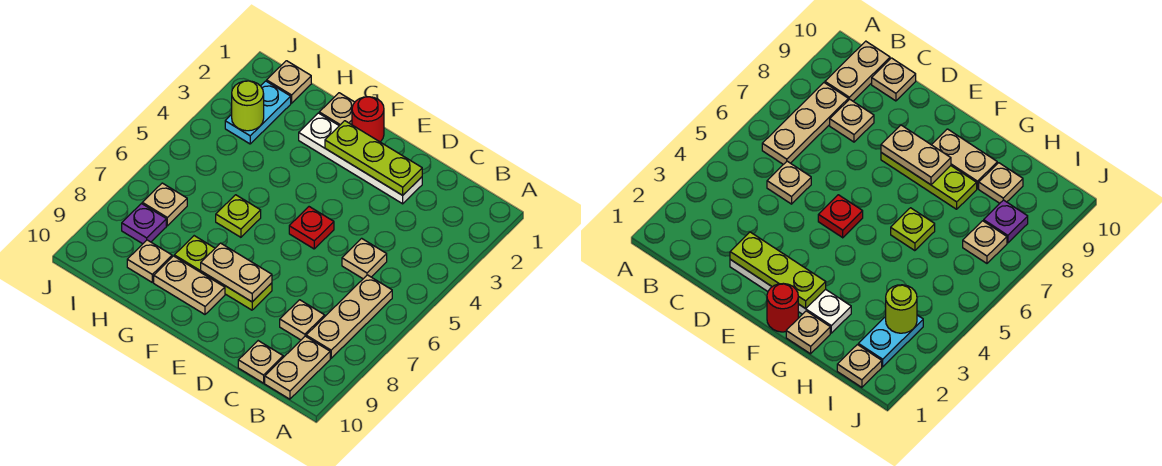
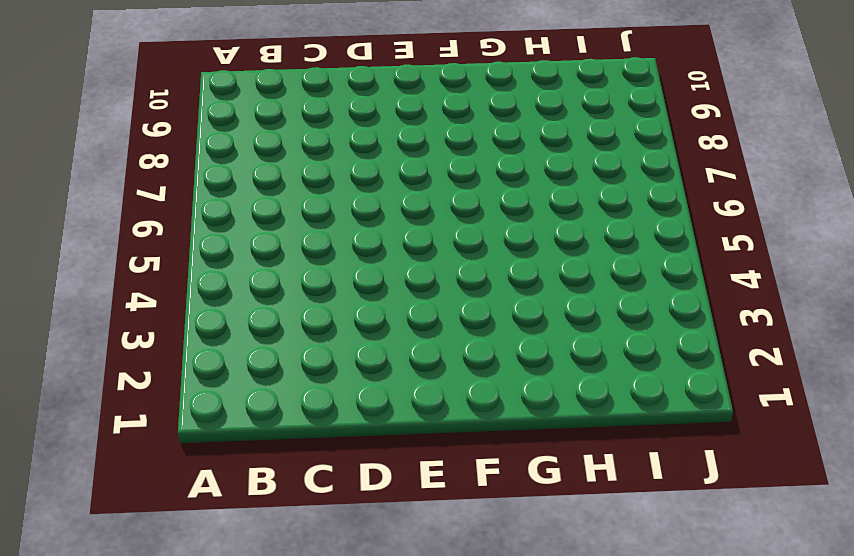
none -> tan 1x3 plate [306,275,392,358]
none -> tan 1x2 plate [265,336,330,399]
none -> tan 1x1 plate [342,238,387,279]

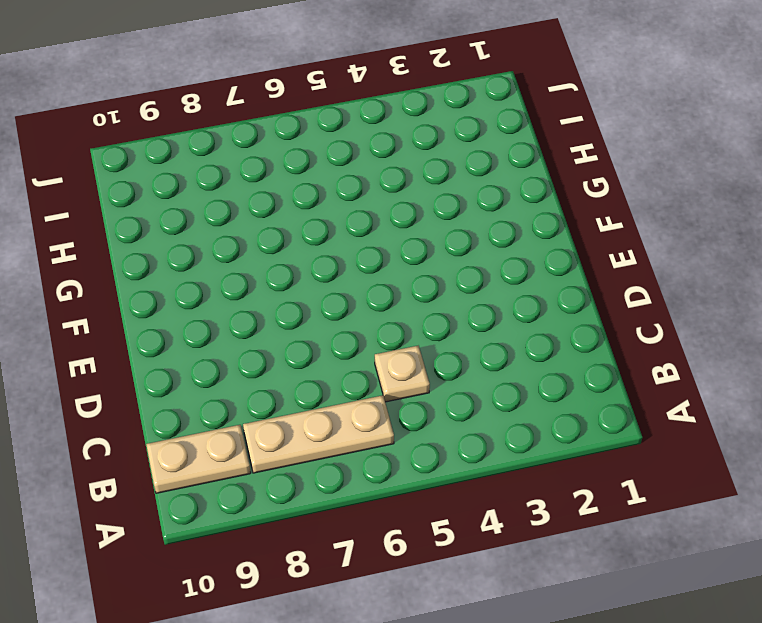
none -> tan 1x1 plate [280,300,325,340]
none -> tan 1x1 plate [238,341,283,383]
none -> white 1x4 plate [299,113,422,204]

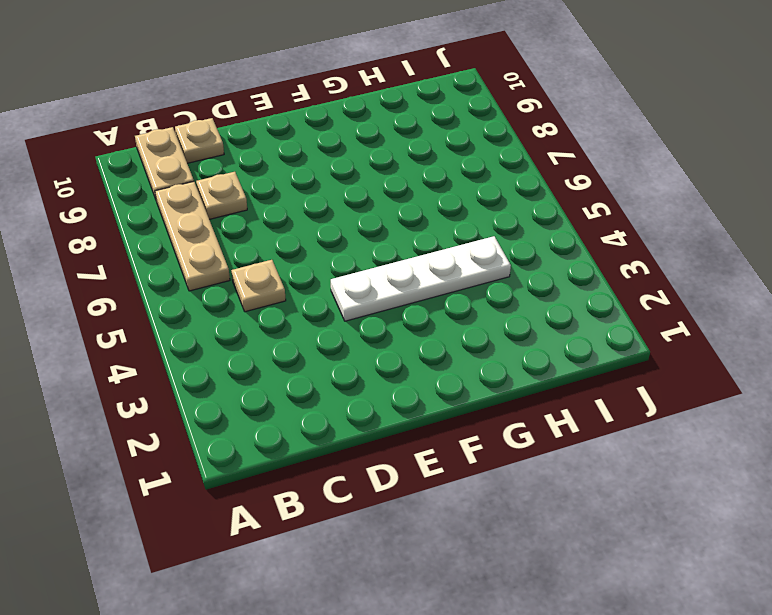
white 1x4 plate [331,236,511,321] -> white 1x4 plate moved to [299,113,422,204]
none -> red 1x1 plate [289,207,334,249]
none -> lime 1x3 plate [174,236,272,310]
none -> red 1x1 round brick [352,97,384,142]

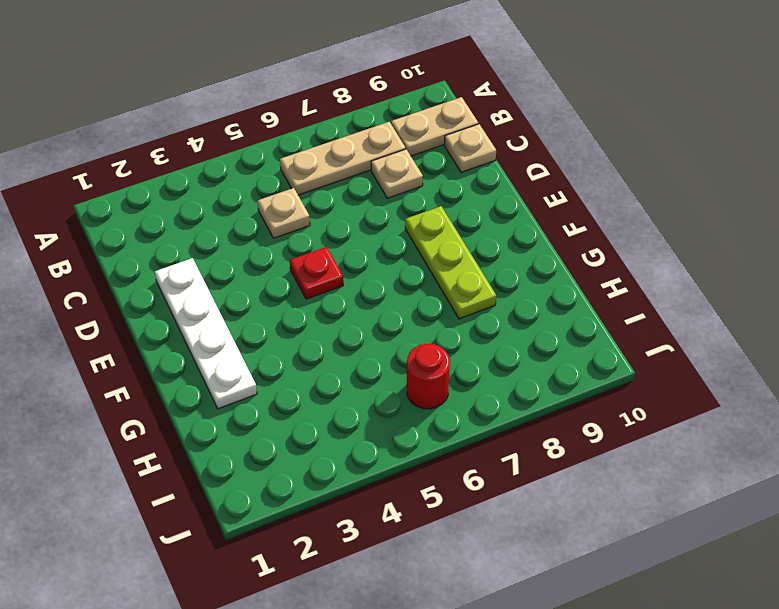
red 1x1 round brick [407,344,450,409] -> red 1x1 round brick moved to [352,97,384,142]
none -> tan 1x2 plate [154,256,225,314]
none -> tan 1x1 plate [319,93,355,126]
none -> lime 1x1 plate [216,195,261,237]

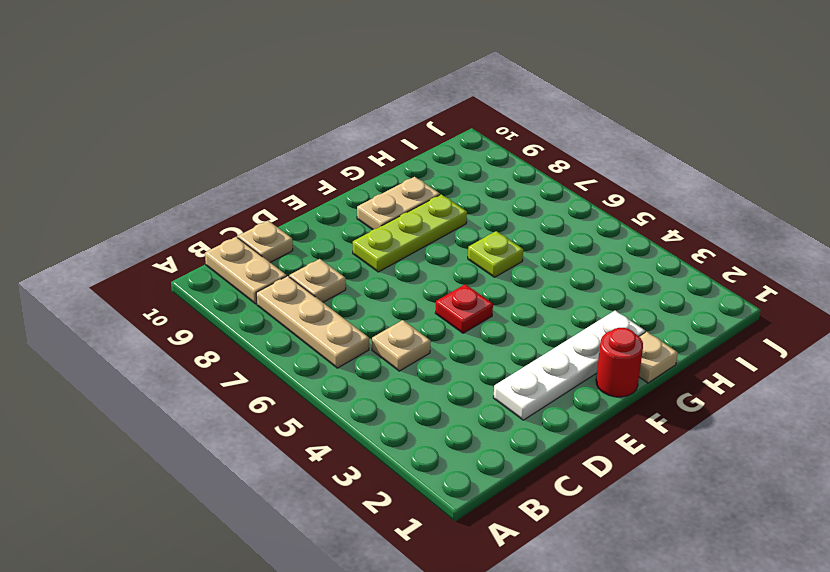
none -> tan 1x1 plate [127,240,172,282]
none -> tan 1x1 plate [267,61,311,103]
none -> cyan 1x2 plate [225,81,291,144]

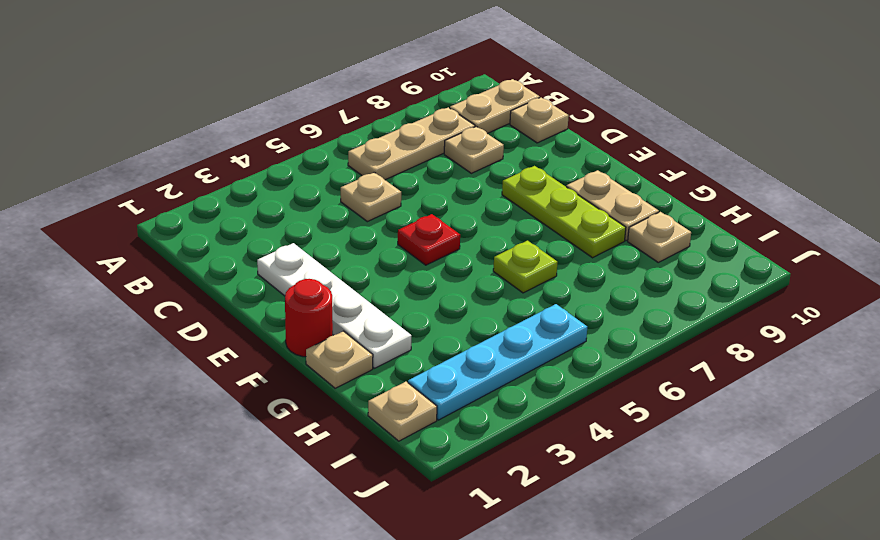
cyan 1x4 plate [408,304,587,420] -> cyan 1x2 plate [225,81,291,144]
none -> tan 1x1 plate [142,183,187,226]
none -> purple 1x1 plate [122,204,166,244]
none -> lime 1x3 plate [325,121,422,195]

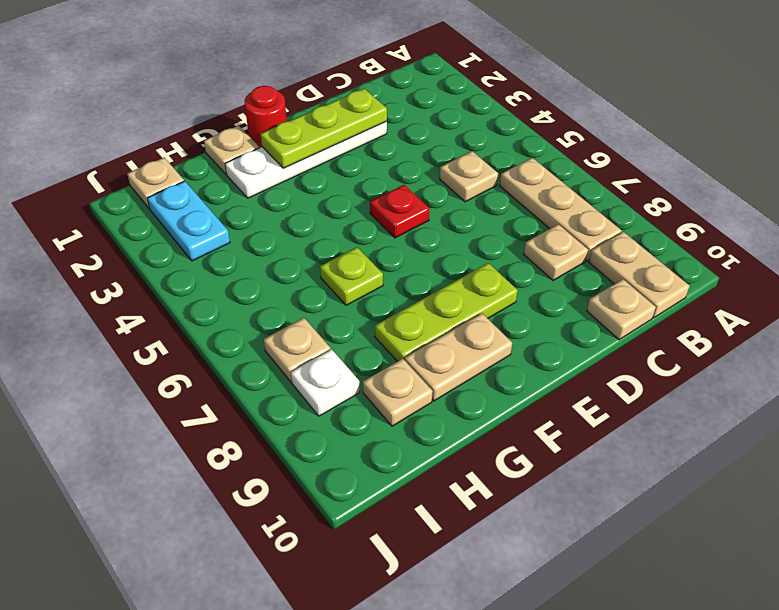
white 1x1 plate [291,349,360,416] -> purple 1x1 plate [122,204,166,244]
none -> tan 1x2 plate [201,243,272,302]
none -> lime 1x1 round brick [232,81,264,131]

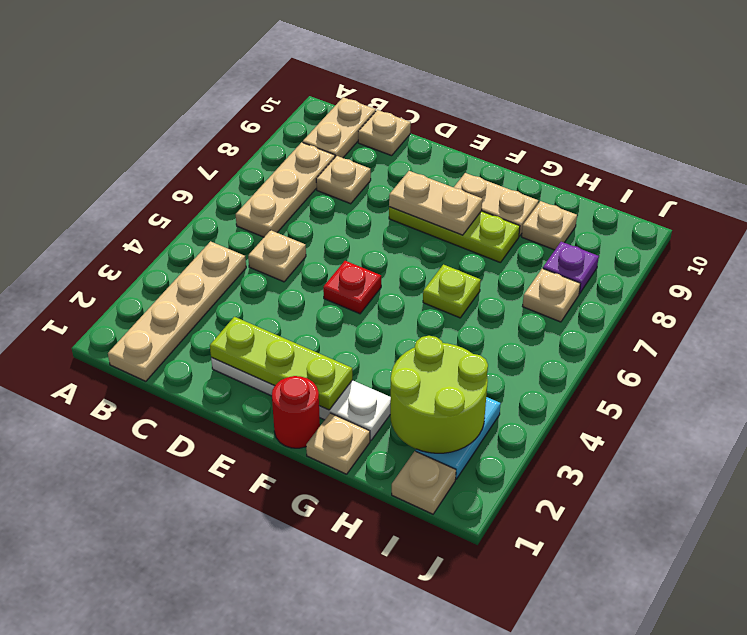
tan 1x4 plate [108,241,246,381] -> none
lime 2x2 round brick [390,336,488,453] -> lime 1x1 round brick [232,81,264,131]

